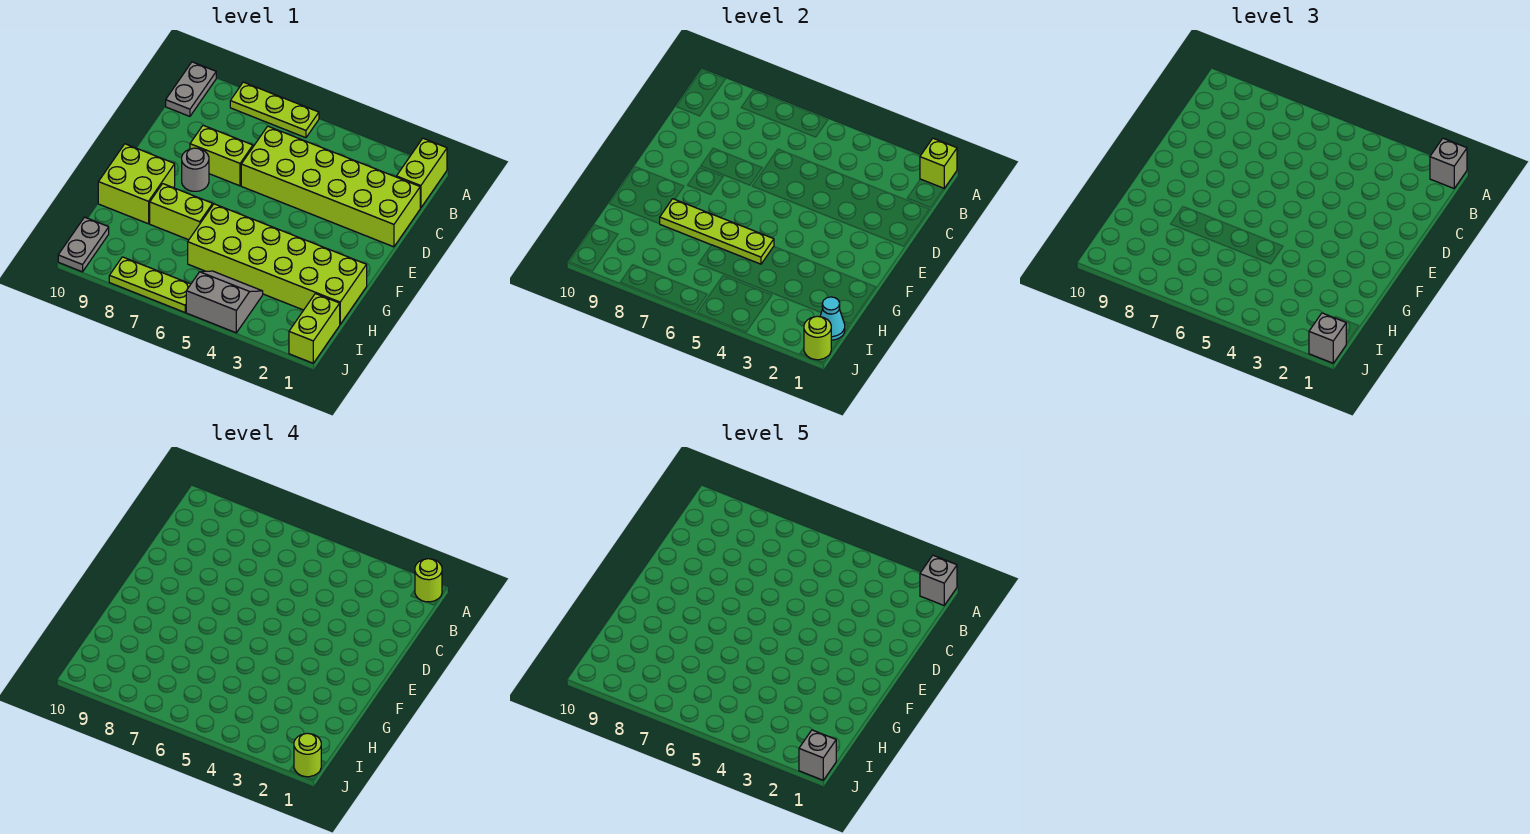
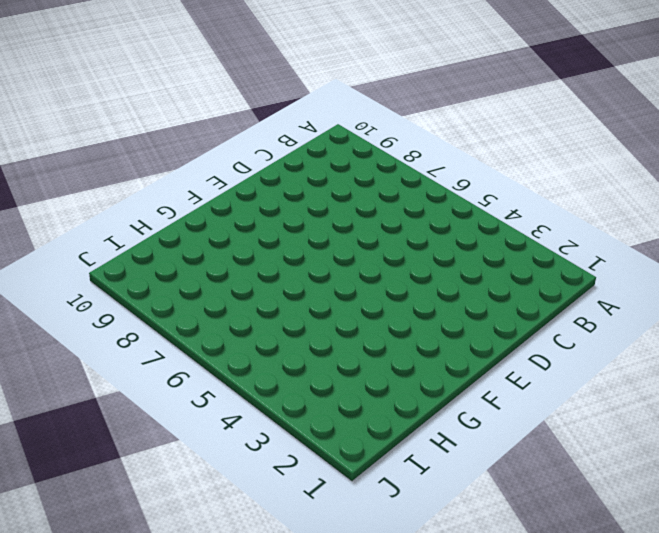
none -> lime 1x2 brick [396,138,447,208]
none -> lime 1x3 plate [230,82,319,138]
none -> grey 1x2 plate [166,62,216,116]

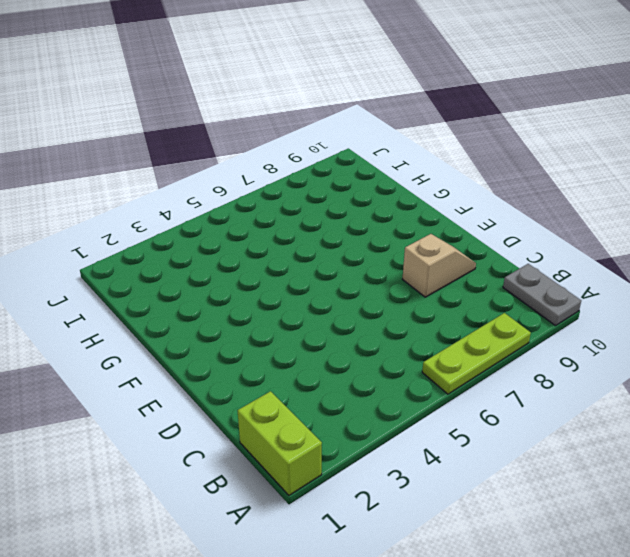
tan 1x2 slope [403,234,476,297] -> lime 1x2 brick [190,125,253,186]
none -> lime 2x6 brick [241,126,420,247]
none -> grey 1x1 round brick [182,148,209,191]
none -> lime 2x2 brick [98,144,175,224]

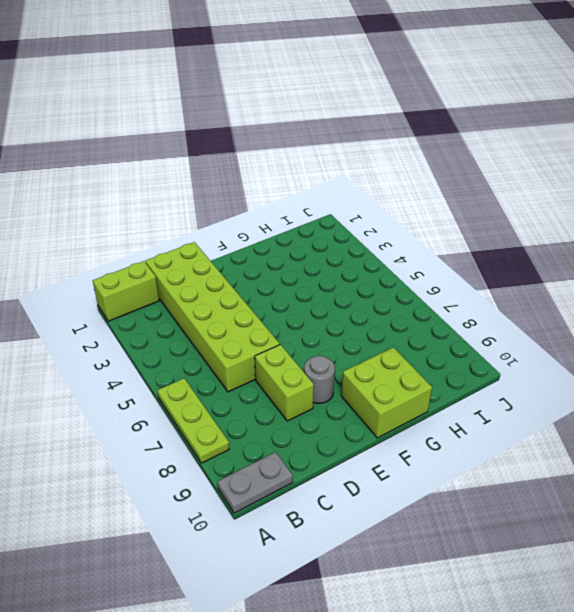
none -> lime 2x6 brick [188,204,367,324]
none -> lime 1x2 brick [150,184,213,240]
none -> lime 1x2 brick [289,294,340,363]

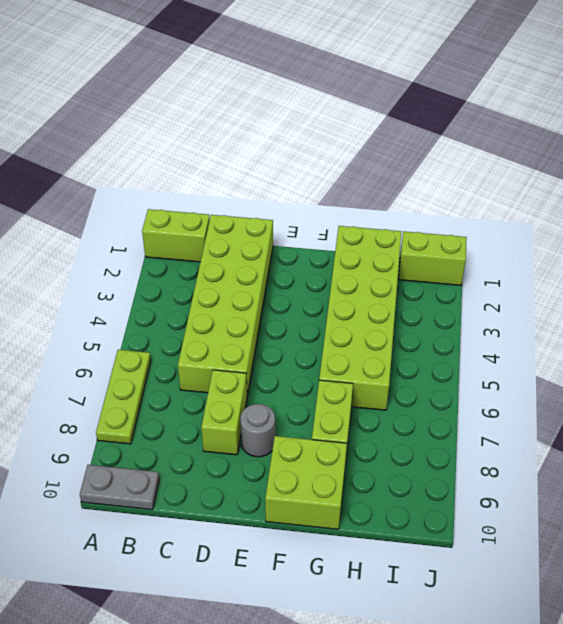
none -> grey 2x2 slope [186,271,263,333]
none -> grey 1x2 plate [58,217,109,272]
none -> lime 1x3 plate [109,257,191,312]

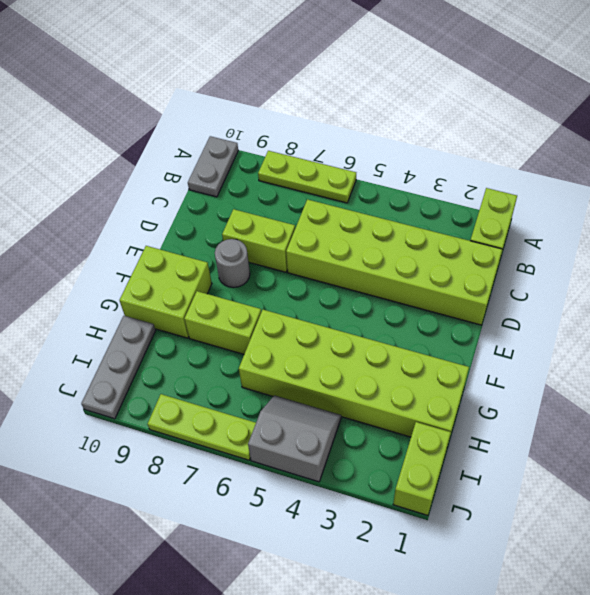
grey 1x3 plate [81,316,156,419] -> grey 1x2 plate [58,217,109,272]
none -> lime 1x1 brick [920,138,957,188]
none -> lime 1x4 plate [660,199,774,264]
none -> cyan 1x1 cone [820,297,845,340]

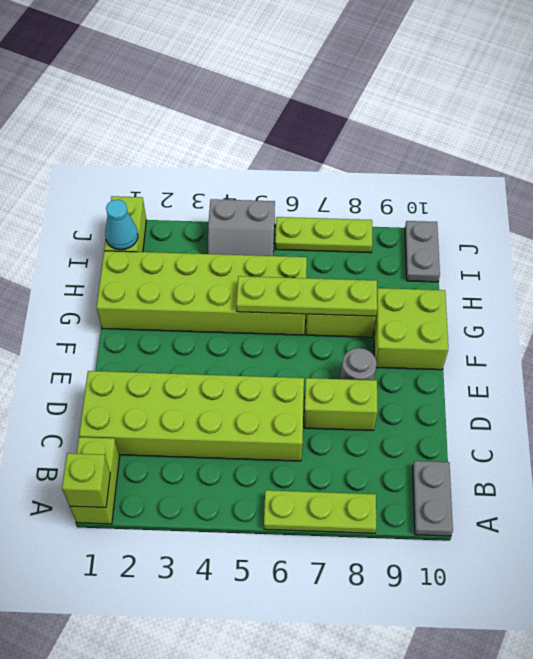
none -> lime 1x1 round brick [804,316,831,360]
none -> grey 1x1 brick [1430,138,1467,188]
none -> grey 1x1 brick [1309,313,1346,363]

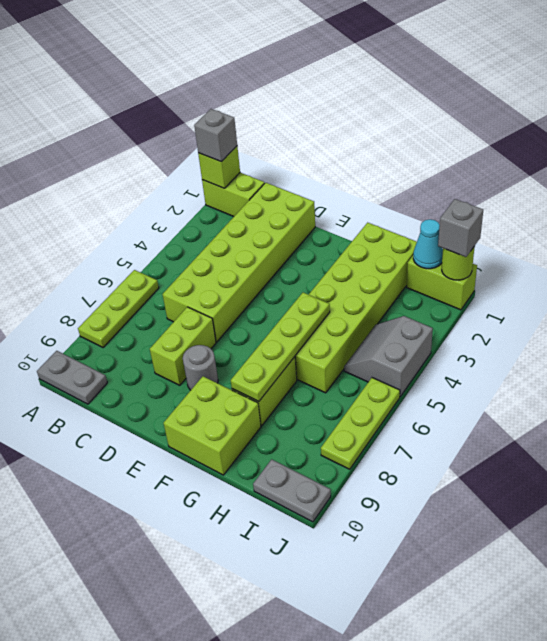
none -> lime 1x1 round brick [415,559,442,602]
none -> lime 1x1 round brick [294,733,321,777]
none -> grey 1x1 brick [920,555,957,605]

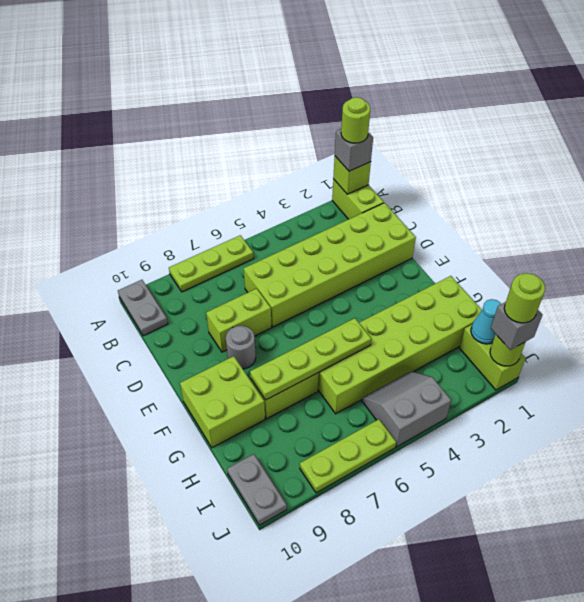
none -> grey 1x1 brick [920,555,957,605]
none -> grey 1x1 brick [799,730,836,780]

